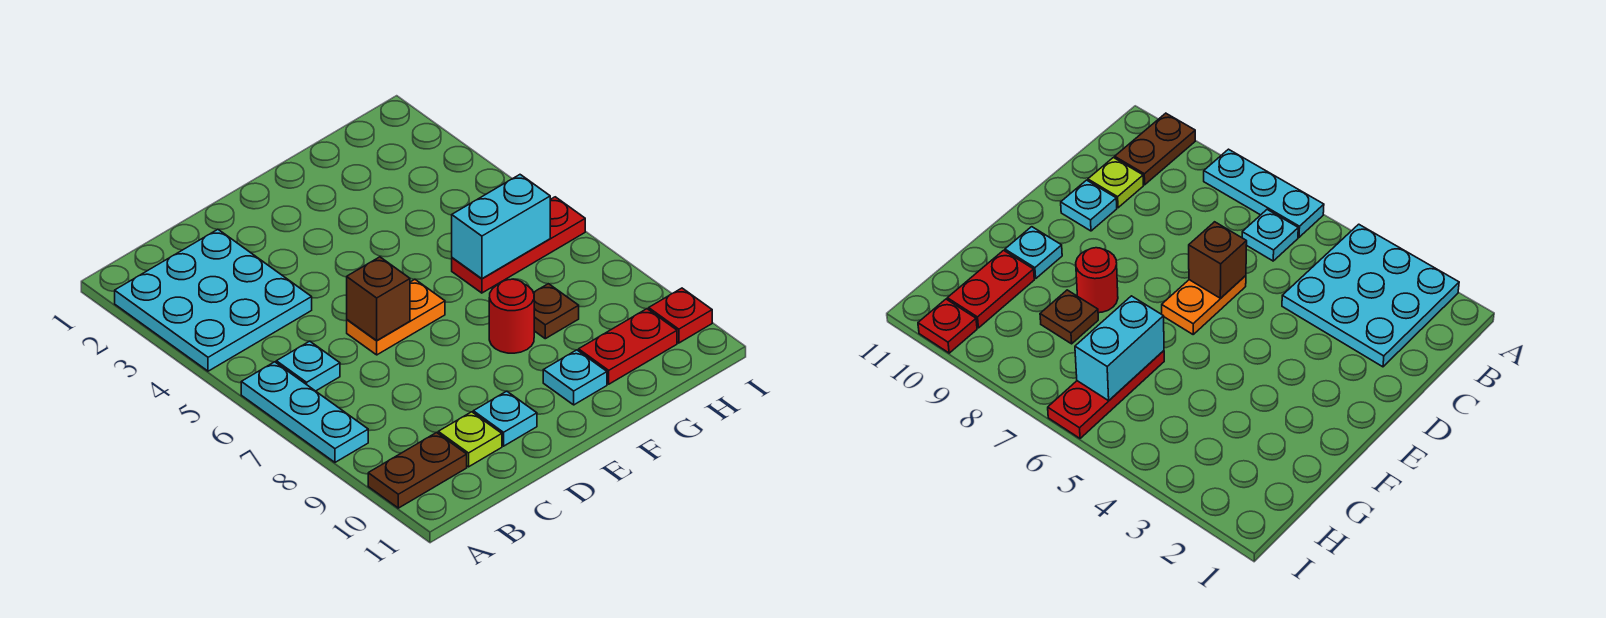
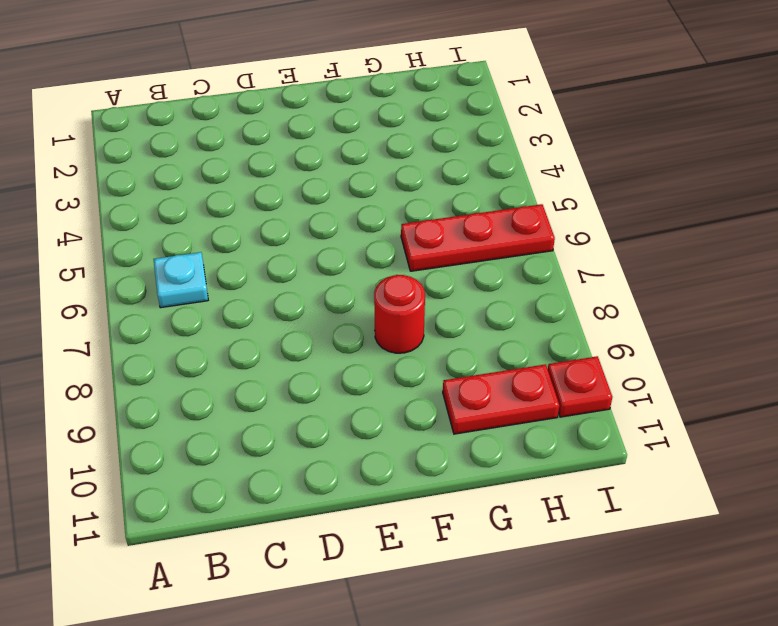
none -> cyan 3x3 plate [115,229,312,371]
none -> cyan 1x3 plate [241,362,368,462]
none -> brown 1x2 plate [368,433,467,508]

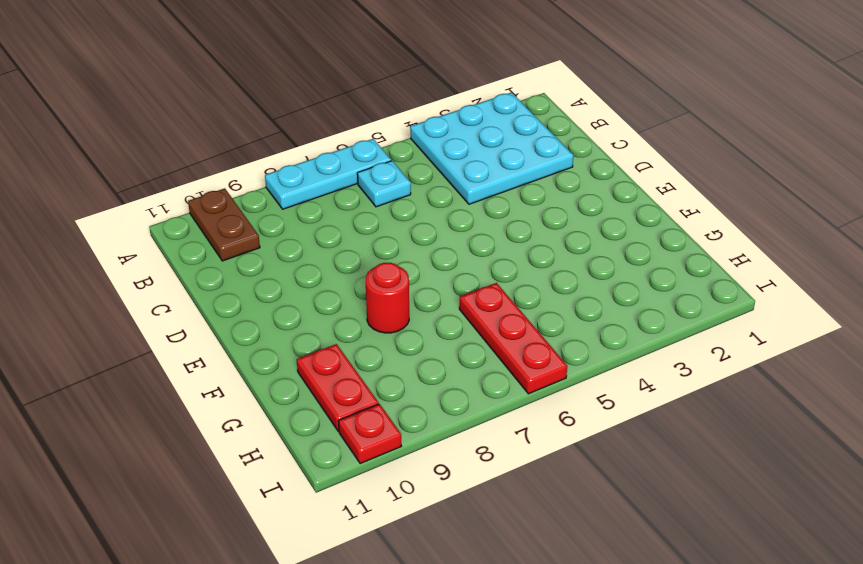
none -> lime 1x1 plate [438,412,502,467]
none -> orange 1x2 plate [347,279,445,355]
none -> cyan 1x1 plate [473,391,537,446]

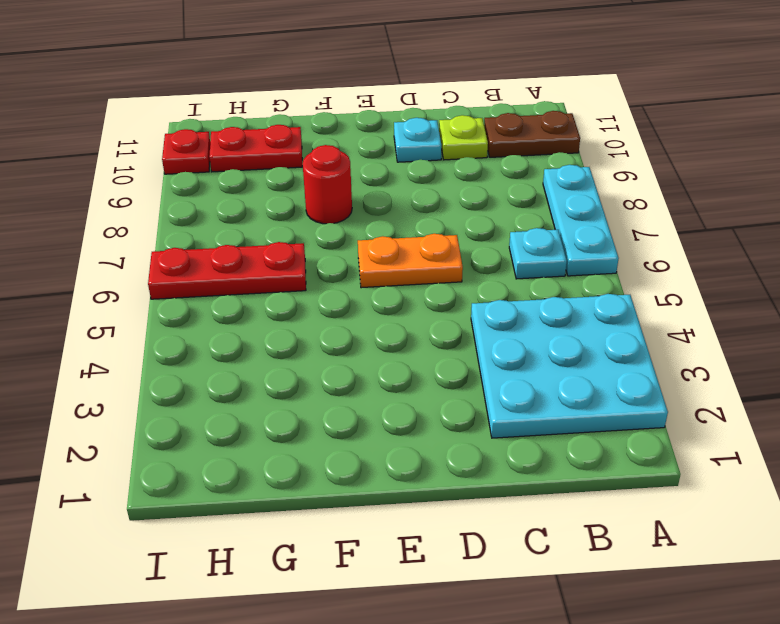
none -> cyan 1x1 plate [543,350,607,405]
none -> brown 1x1 plate [533,284,579,339]
none -> brown 1x1 brick [347,257,410,341]

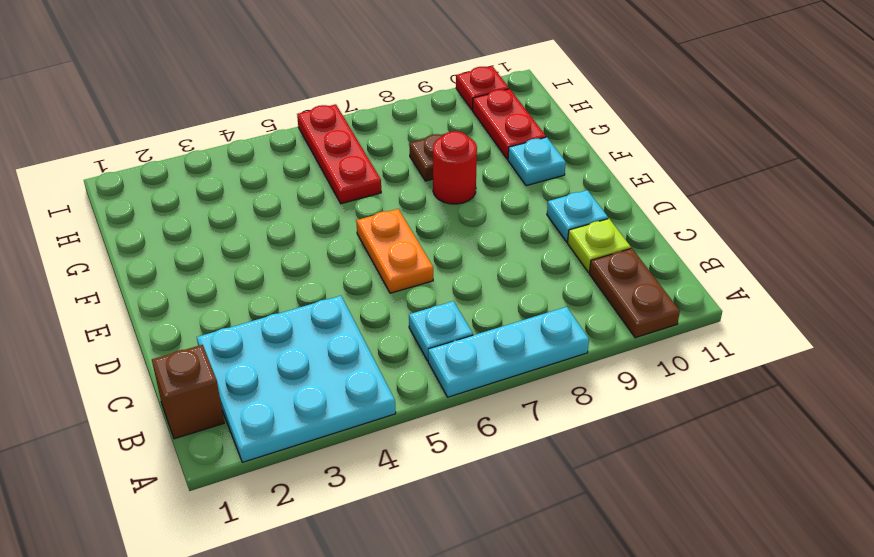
brown 1x1 brick [152,345,224,439] -> brown 1x1 brick moved to [347,257,410,341]
none -> cyan 1x2 brick [452,175,550,279]

